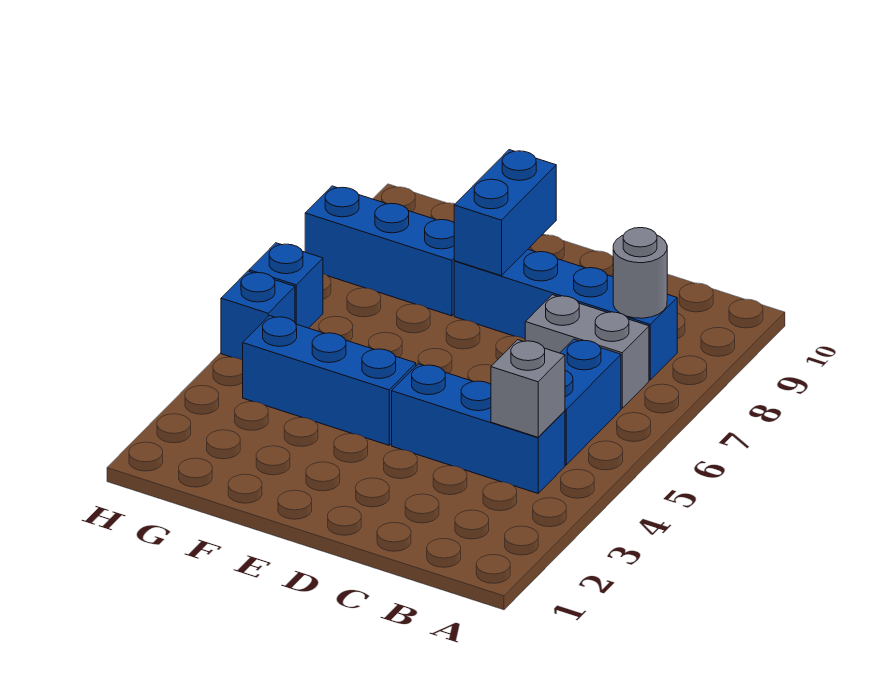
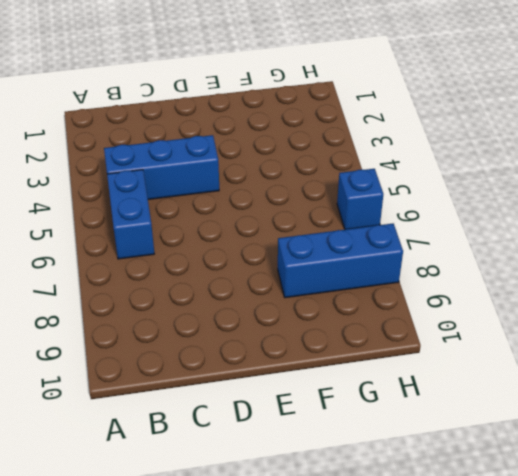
none -> grey 1x2 brick [525,295,649,408]
none -> blue 1x4 brick [454,249,677,380]

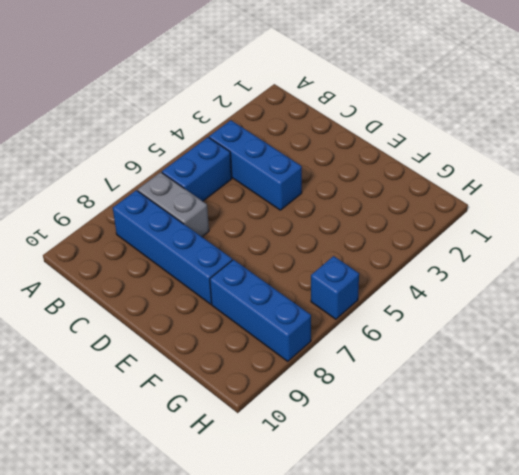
none -> blue 1x3 brick [243,316,416,445]
none -> blue 1x1 brick [221,271,295,360]

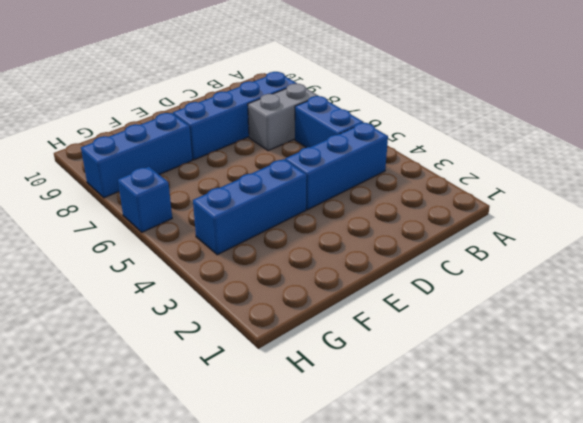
none -> blue 1x1 brick [221,271,295,360]
none -> grey 1x1 brick [491,340,565,437]

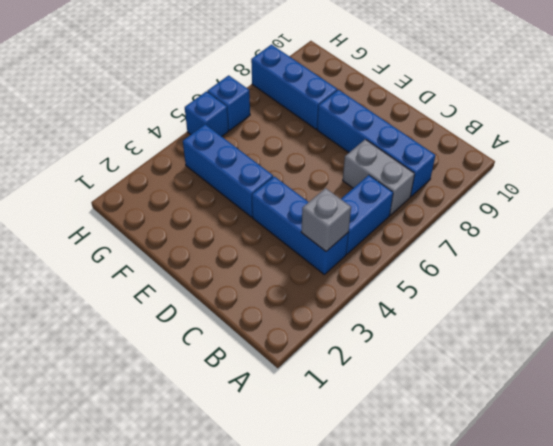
none -> grey 1x1 round brick [613,228,667,318]
none -> blue 1x2 brick [454,150,556,276]

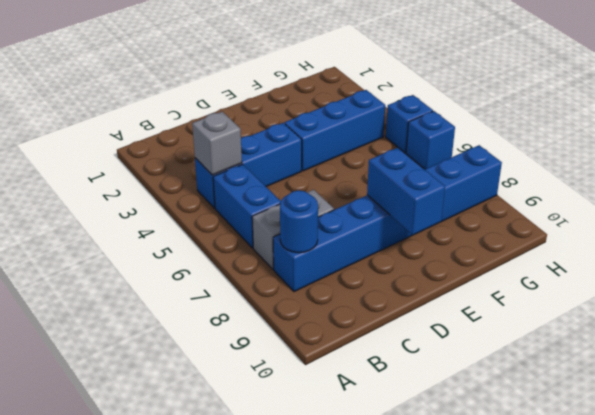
blue 1x1 round brick [280,190,318,253] -> grey 1x1 round brick [613,228,667,318]

